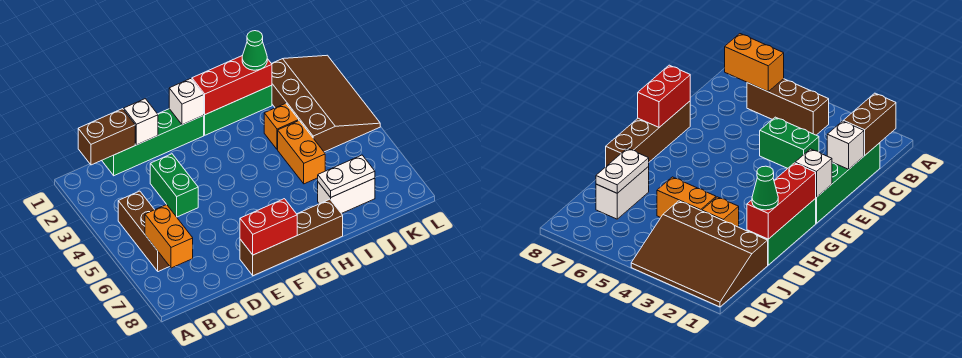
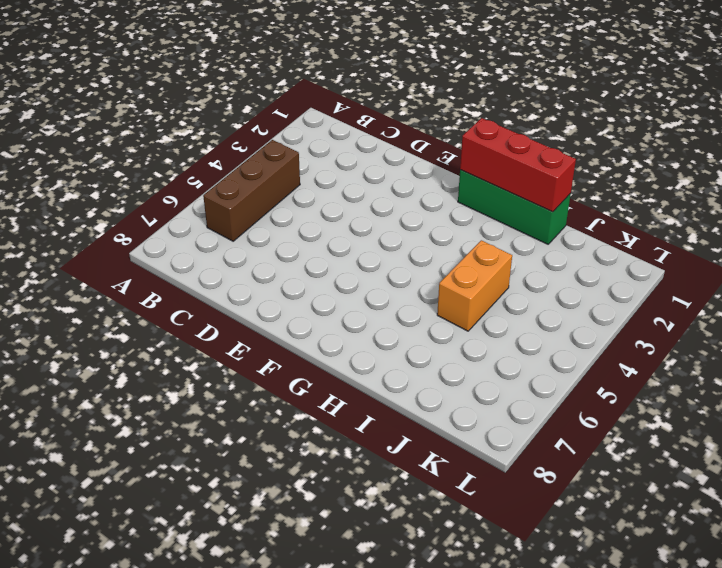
none -> green 1x4 brick [102,109,204,176]
none -> green 1x2 brick [150,154,198,217]
none -> brown 1x4 brick [240,199,343,276]

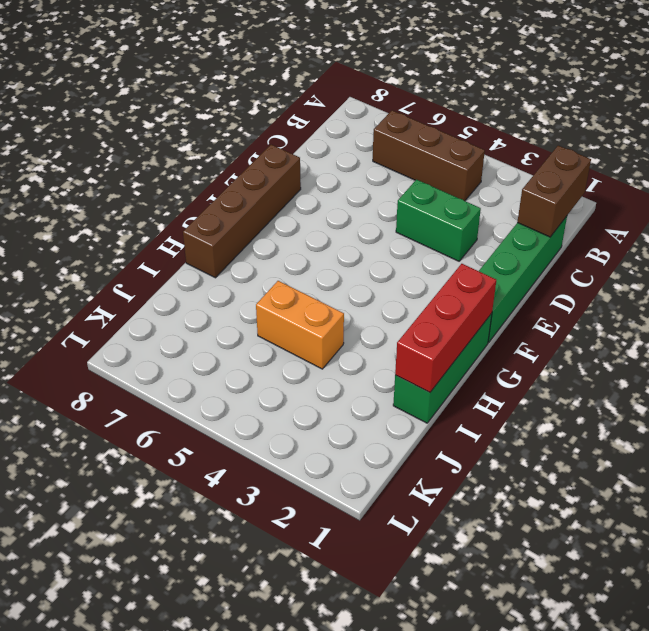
none -> orange 1x1 brick [264,103,299,150]
none -> white 1x2 brick [318,178,375,214]
none -> brown 3x4 slope [271,55,380,152]

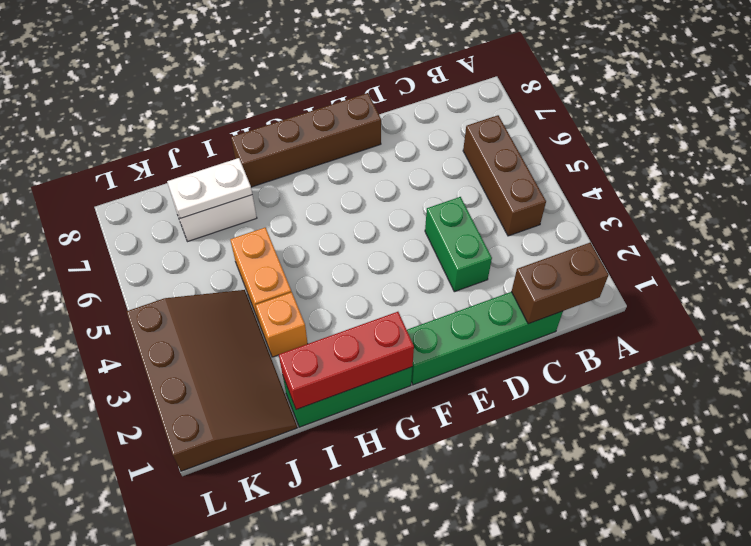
brown 3x4 slope [127,290,297,471] -> brown 3x4 slope turned to [271,55,380,152]
none -> orange 1x2 brick [145,205,193,268]
none -> white 1x1 brick [124,99,158,145]
none -> red 1x2 brick [240,199,297,255]

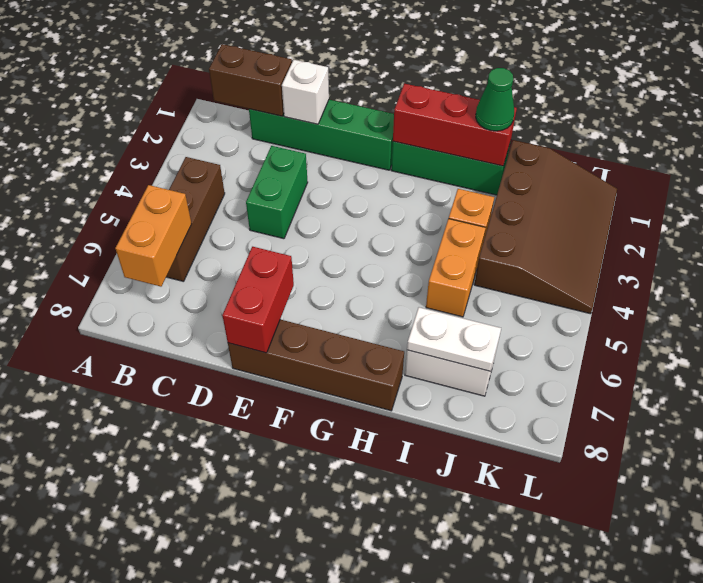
red 1x2 brick [222,247,294,353] -> red 1x2 brick turned to [240,199,297,255]
none -> white 1x1 brick [169,79,204,125]

